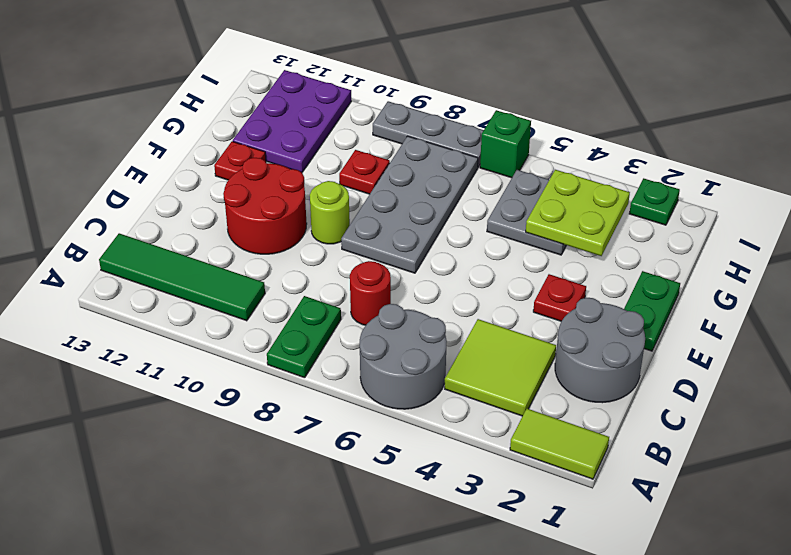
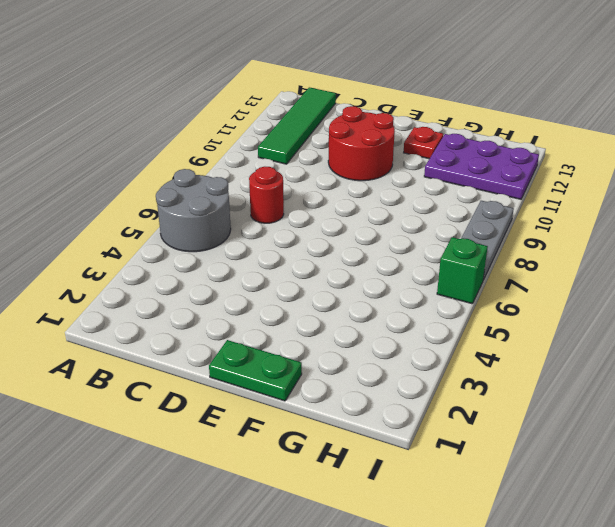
none -> lime 1x2 tile [510,409,609,479]
none -> green 1x2 plate [267,296,341,378]
none -> lime 2x2 tile [445,319,556,416]

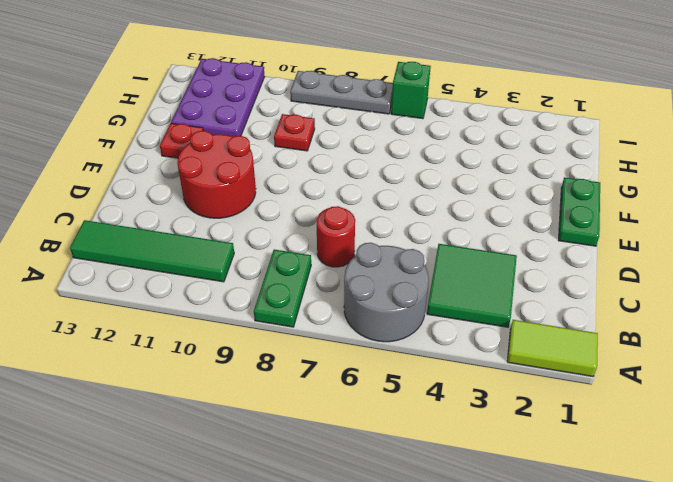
green 2x2 tile [427,244,517,327] -> lime 2x2 tile [445,319,556,416]
none -> grey 2x2 round brick [555,298,645,403]
none -> red 1x1 plate [533,274,586,321]
none -> grey 2x4 plate [341,136,478,273]

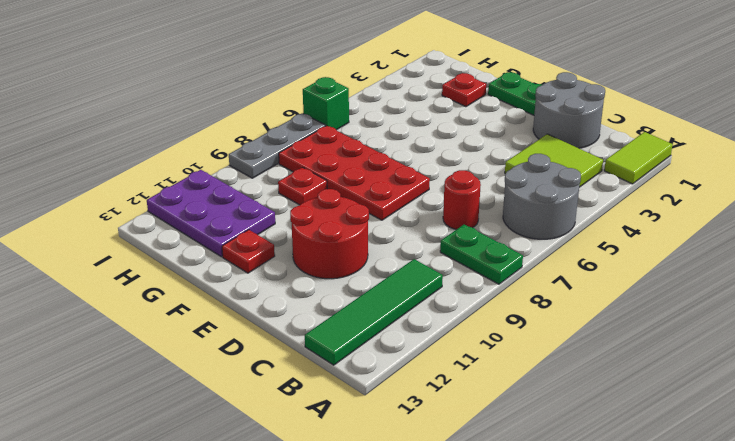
red 2x4 plate [279,126,430,220] -> grey 2x4 plate [341,136,478,273]
red 1x1 plate [442,73,486,107] -> red 1x1 plate moved to [533,274,586,321]
none -> lime 1x1 round brick [310,181,350,244]
none -> grey 2x2 plate [487,170,566,255]
none -> green 1x1 plate [629,178,680,225]

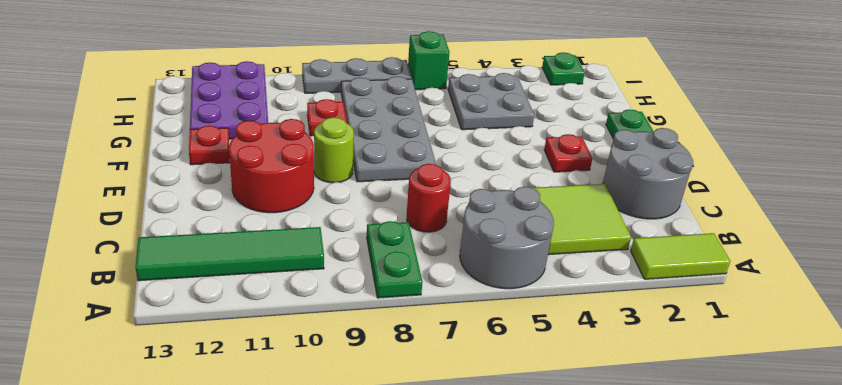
none -> lime 2x2 plate [526,170,630,256]

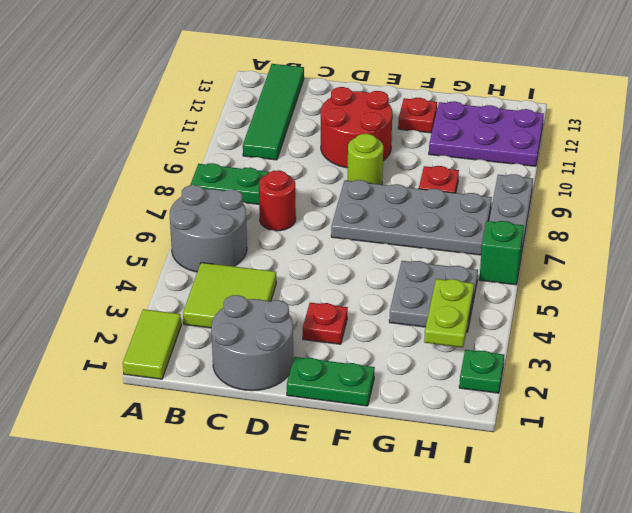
lime 1x2 plate [424,279,474,348] -> lime 2x2 plate [526,170,630,256]

